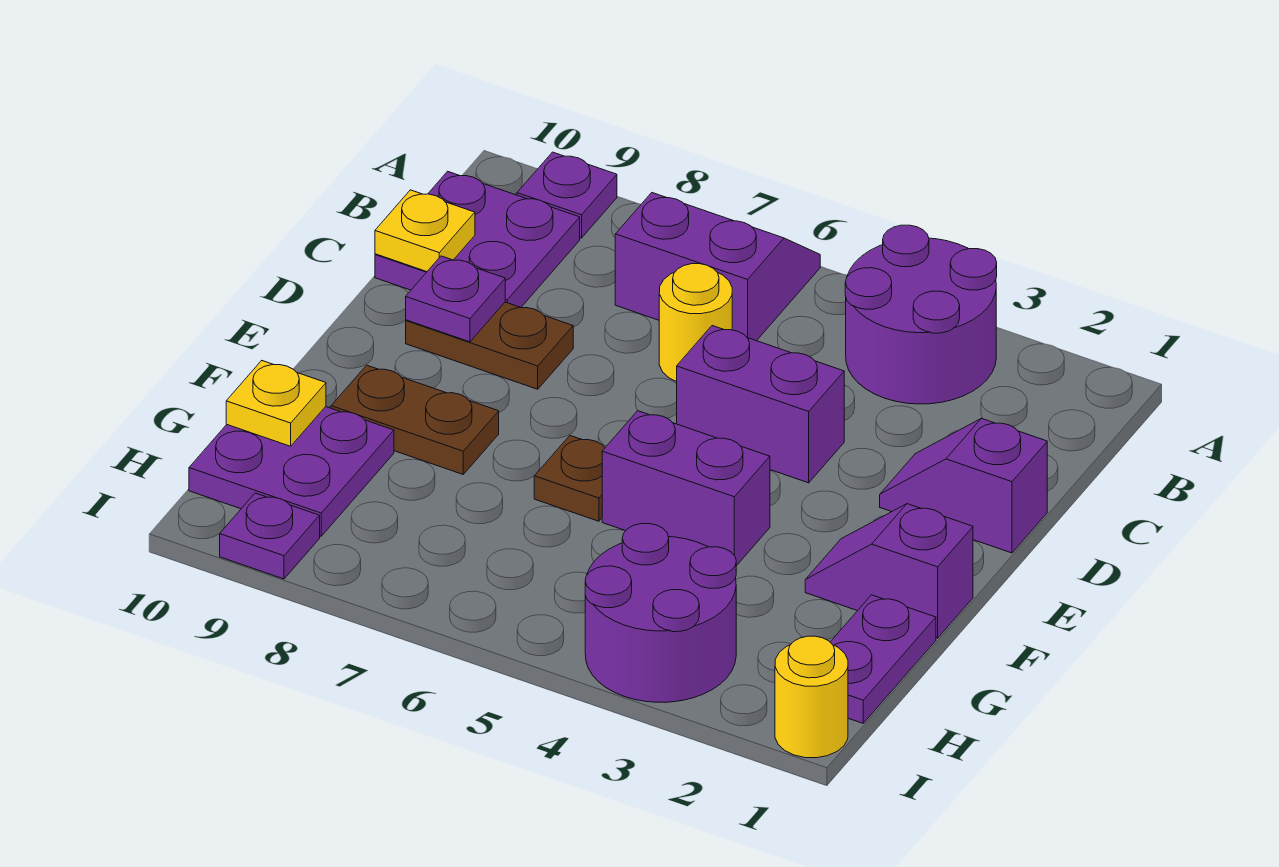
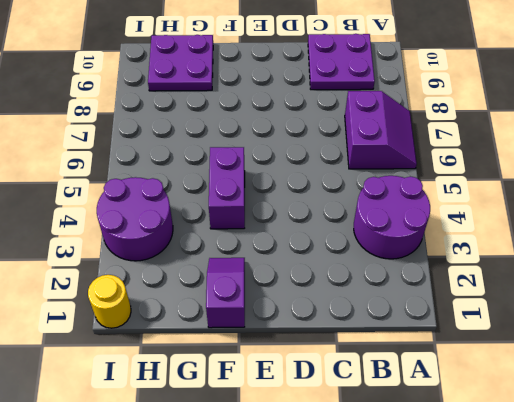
none -> purple 1x1 plate [517,152,617,238]
none -> yellow 1x1 round brick [659,264,732,382]
none -> purple 1x2 slope [880,418,1047,553]

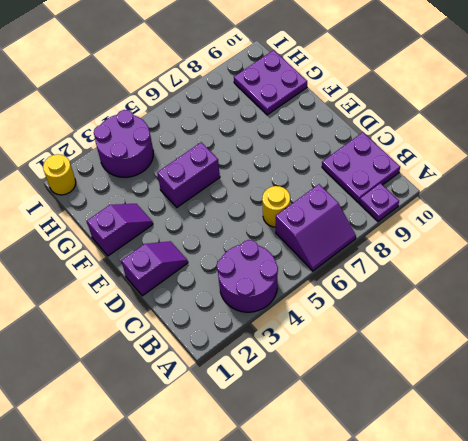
none -> purple 1x2 brick [677,326,844,483]
none -> brown 1x2 plate [406,302,573,389]
none -> brown 1x1 plate [534,436,605,521]

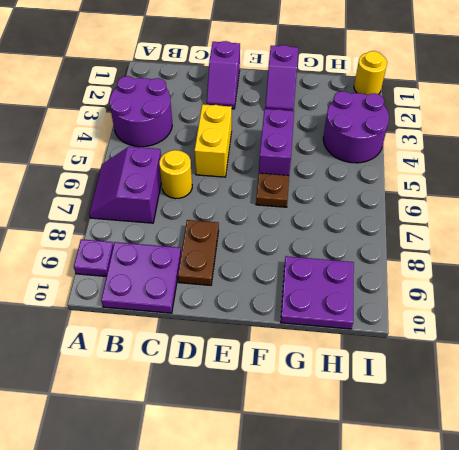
yellow 1x2 brick [194,104,232,177] -> purple 1x2 brick [677,326,844,483]
none -> brown 1x2 plate [331,365,499,474]
none -> purple 1x2 plate [830,595,936,723]
none -> purple 1x1 plate [220,493,320,579]

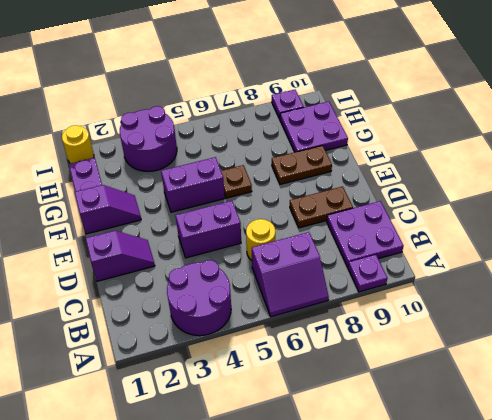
none -> yellow 1x1 plate [375,190,475,272]
none -> purple 1x1 plate [406,256,505,342]
none -> yellow 1x1 plate [226,361,326,446]

